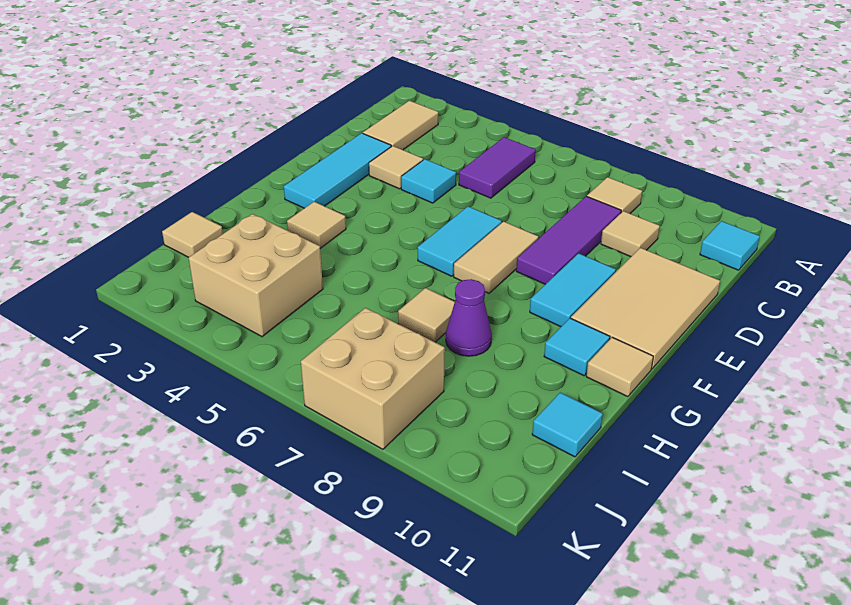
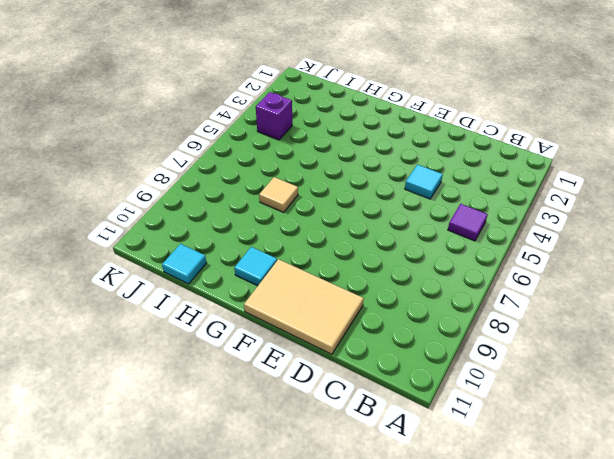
purple 1x1 tile [448,204,488,241] -> purple 1x2 tile [459,137,536,198]
purple 1x1 brick [256,92,292,140] -> tan 2x2 brick [189,214,323,337]
none -> tan 1x2 tile [363,101,438,150]
none -> tan 1x1 tile [587,177,642,213]
none -> cyan 1x1 tile [700,221,760,270]

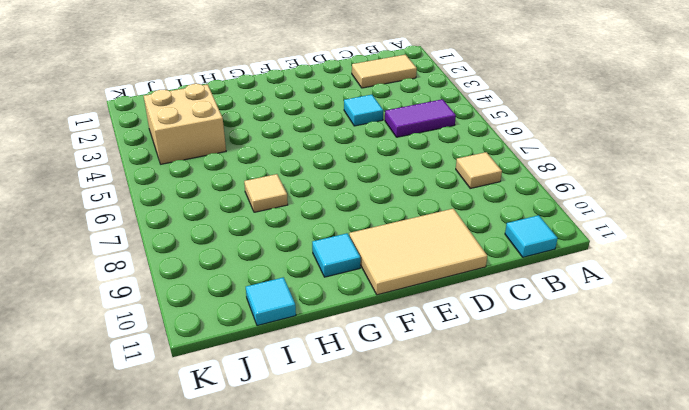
none -> purple 1x3 tile [516,196,621,284]
none -> tan 1x1 tile [601,211,660,257]
none -> cyan 1x3 tile [284,133,391,208]

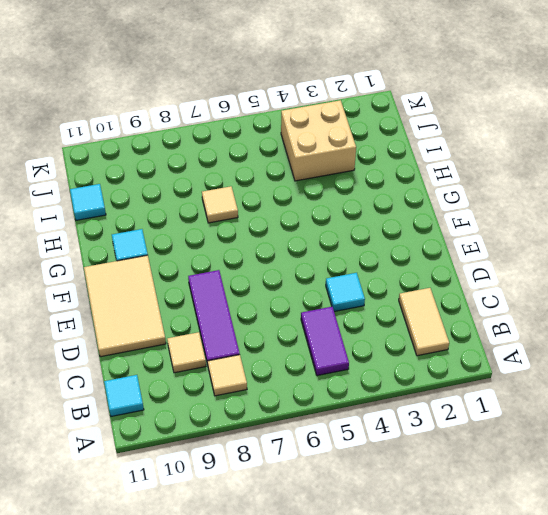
none -> cyan 1x3 tile [284,133,391,208]
none -> tan 1x1 tile [369,146,423,189]
none -> cyan 1x2 tile [417,206,502,276]

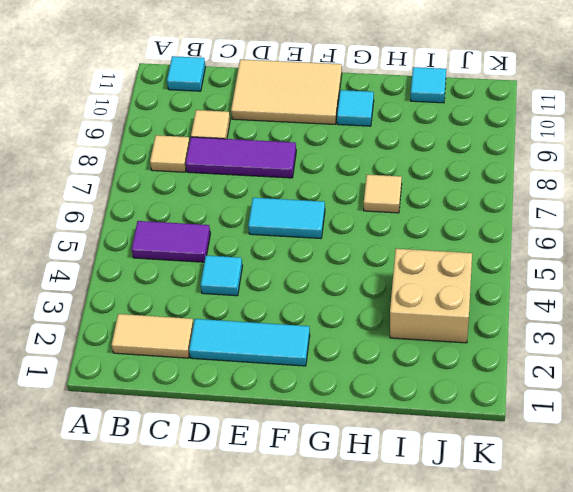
none -> tan 1x1 tile [369,146,423,189]
none -> tan 1x2 tile [454,222,538,293]
none -> cyan 1x2 tile [530,253,616,327]

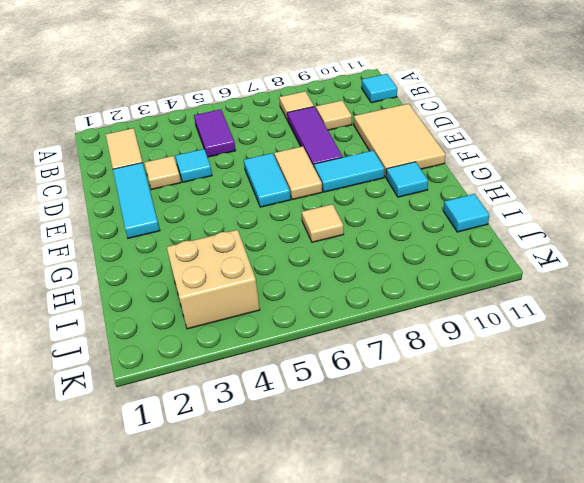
cyan 1x2 tile [314,151,384,192] -> cyan 1x2 tile turned to [530,253,616,327]
none -> tan 1x1 tile [287,202,346,248]
none -> tan 1x1 tile [586,337,653,397]
none -> purple 1x1 cone [446,279,492,356]

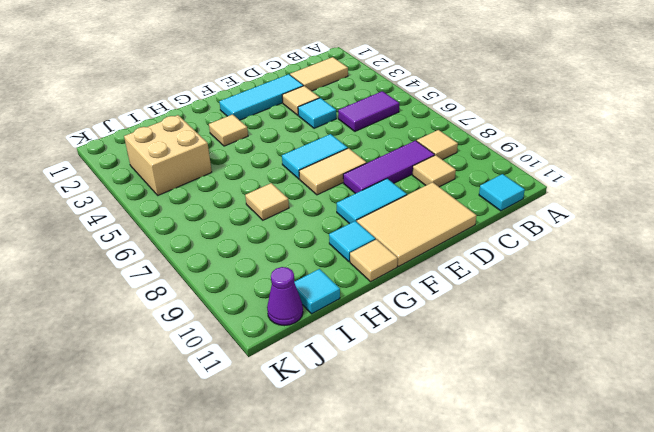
purple 1x1 cone [267,267,303,326] -> purple 1x1 cone moved to [446,279,492,356]
none -> tan 1x1 tile [162,212,223,257]
none -> tan 2x2 brick [301,308,445,449]

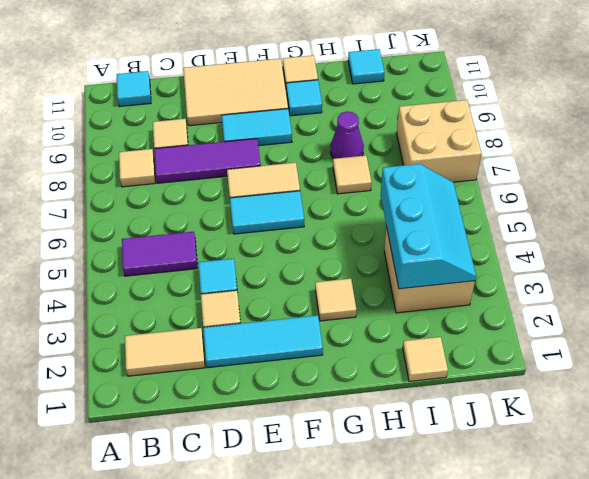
cyan 2x3 slope [381,164,476,289] -> none

